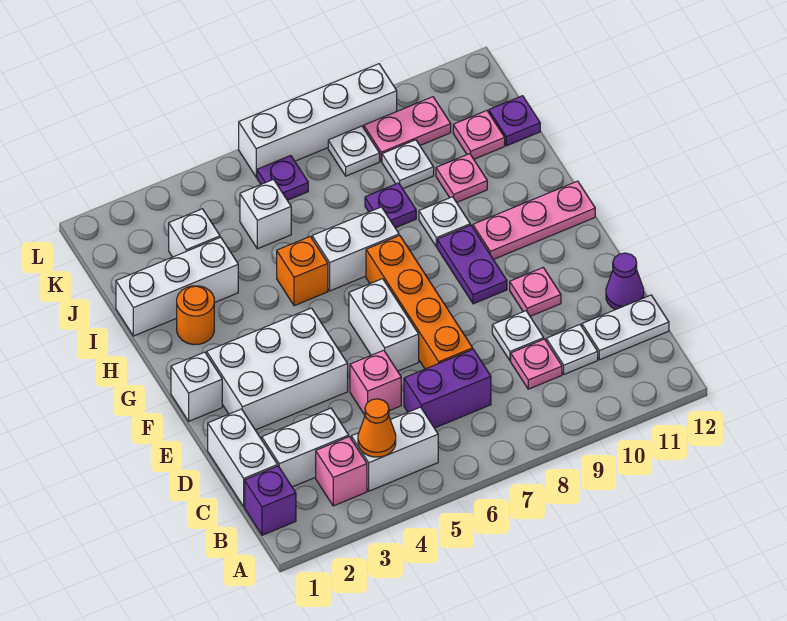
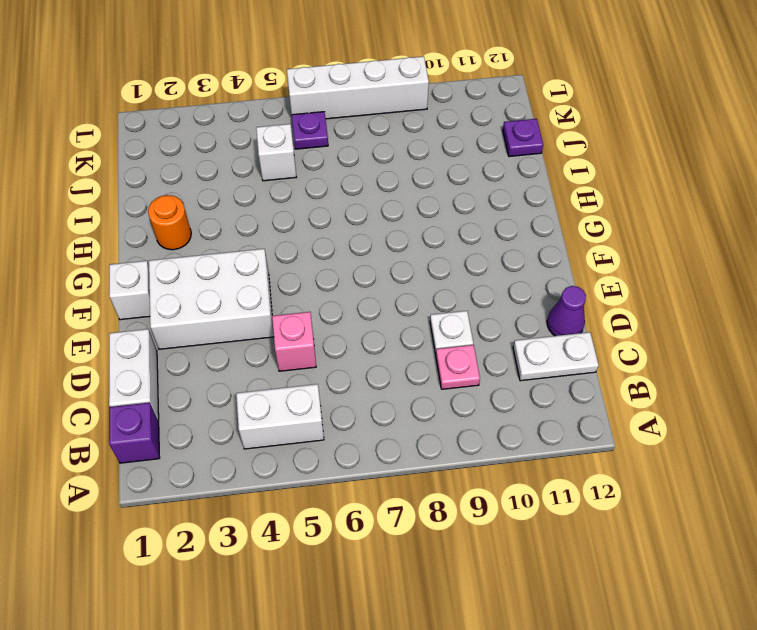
none -> pink 1x1 brick [316,437,367,506]
none -> white 1x2 brick [262,408,349,487]
none -> purple 1x2 brick [404,349,491,428]
none -> white 1x1 plate [546,325,598,374]

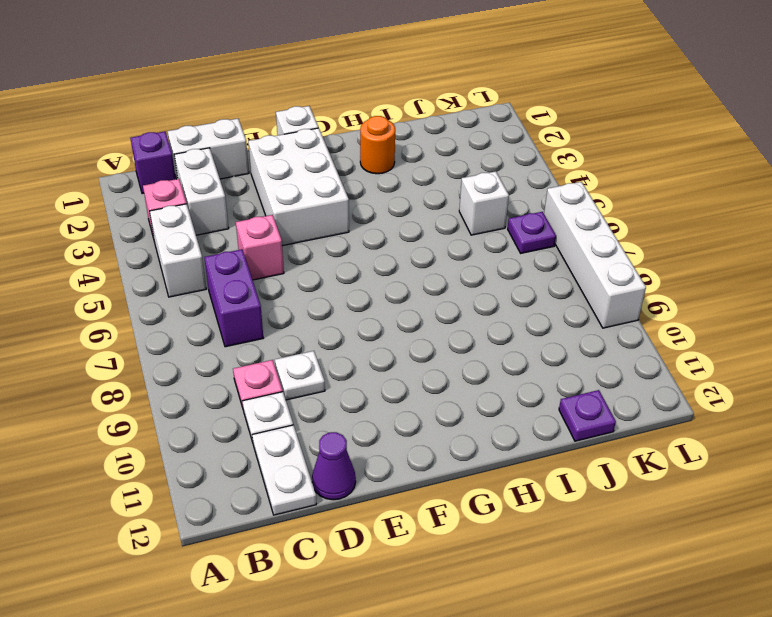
none -> orange 1x4 brick [366,236,473,369]
none -> white 1x2 brick [349,279,419,371]
none -> pink 1x1 plate [510,268,561,316]
none -> purple 1x2 plate [437,225,507,304]

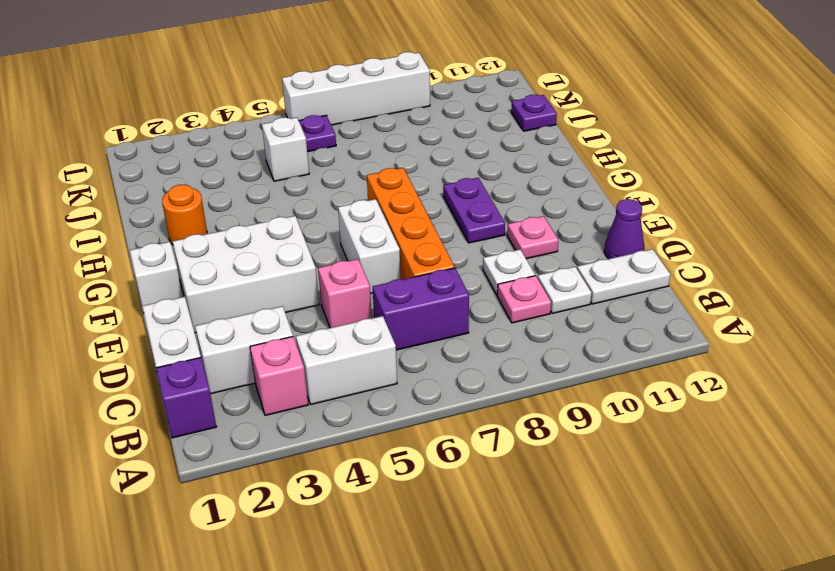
none -> pink 1x3 plate [473,181,595,260]
none -> orange 1x1 brick [277,236,328,306]
none -> white 1x2 brick [312,207,399,291]
none -> white 1x1 plate [419,197,470,247]

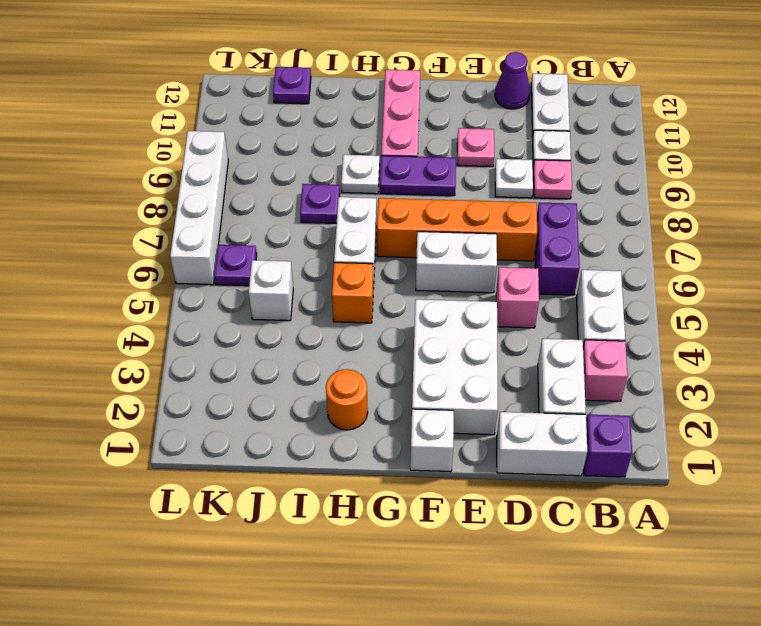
none -> white 1x3 brick [116,237,238,336]
none -> pink 1x1 plate [436,154,487,202]
none -> white 1x1 brick [169,209,220,257]
none -> white 1x1 plate [382,140,434,189]

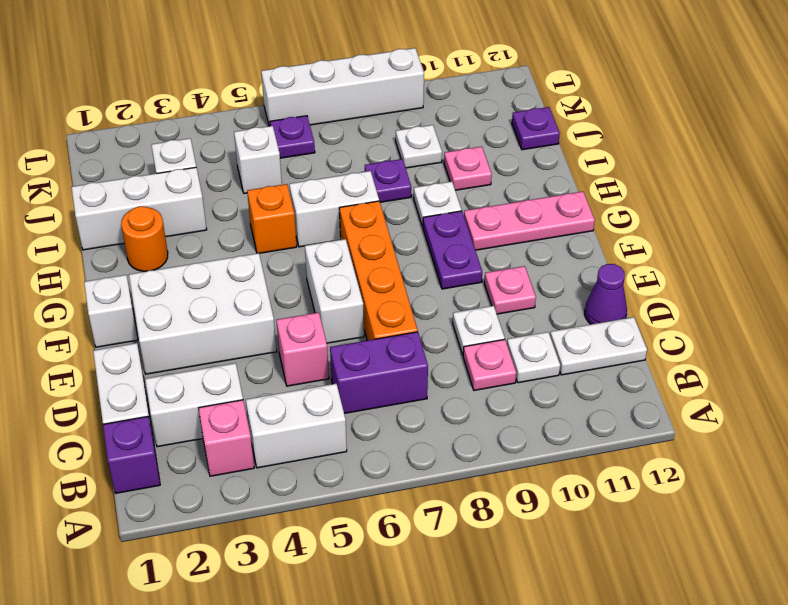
none -> pink 1x1 plate [453,111,505,159]
none -> white 1x1 plate [328,126,380,176]
none -> pink 1x2 plate [364,97,451,161]
none -> orange 1x1 cone [358,399,396,457]

